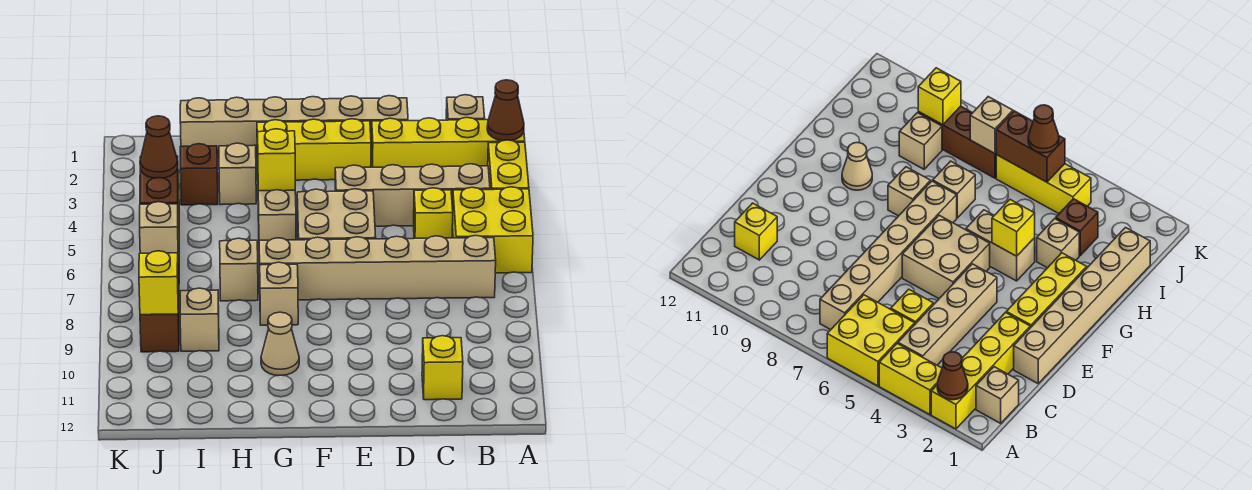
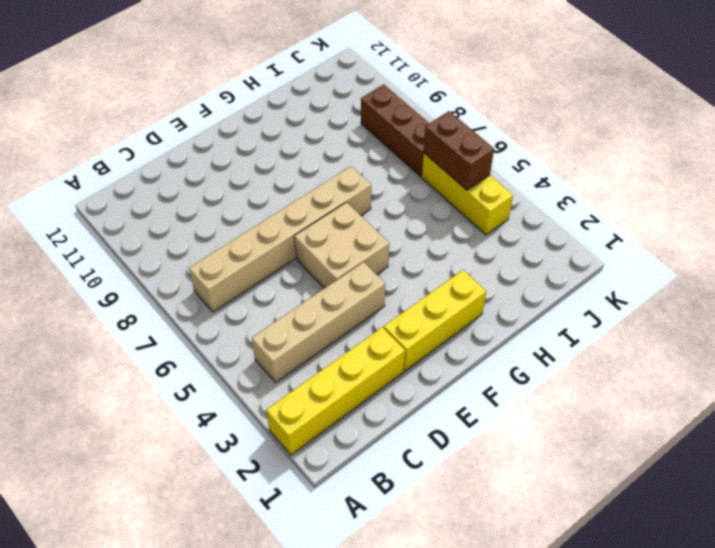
none -> yellow 1x2 brick [488,140,529,190]
none -> yellow 2x2 brick [452,187,533,273]
none -> tan 1x1 brick [446,95,485,120]

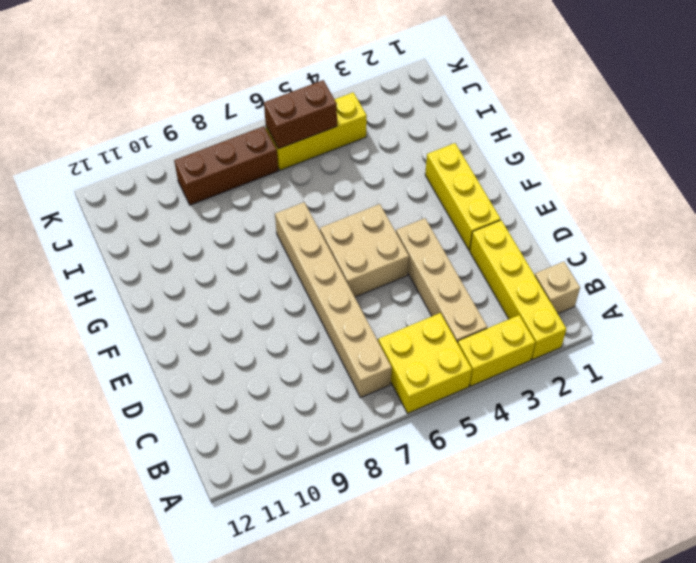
none -> yellow 1x1 brick [414,188,453,238]
none -> yellow 1x1 brick [422,336,463,400]
none -> tan 1x6 brick [180,96,408,158]

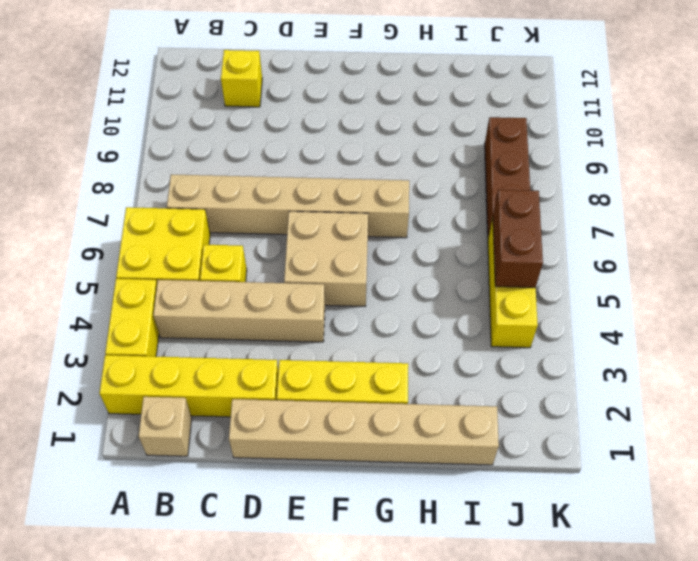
none -> tan 1x2 brick [258,190,296,241]
none -> tan 1x1 brick [260,262,298,325]
none -> tan 1x1 cone [261,312,299,376]

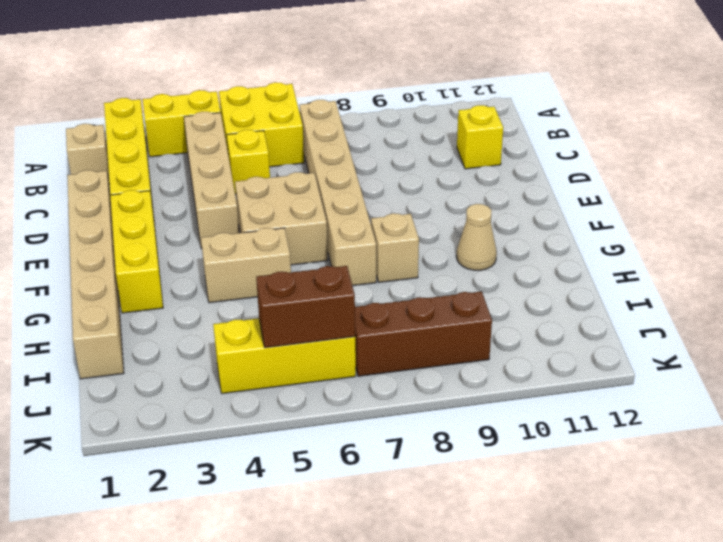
none -> tan 1x1 brick [219,143,256,205]
none -> tan 1x1 brick [220,238,258,301]
none -> brown 1x1 brick [180,144,218,205]

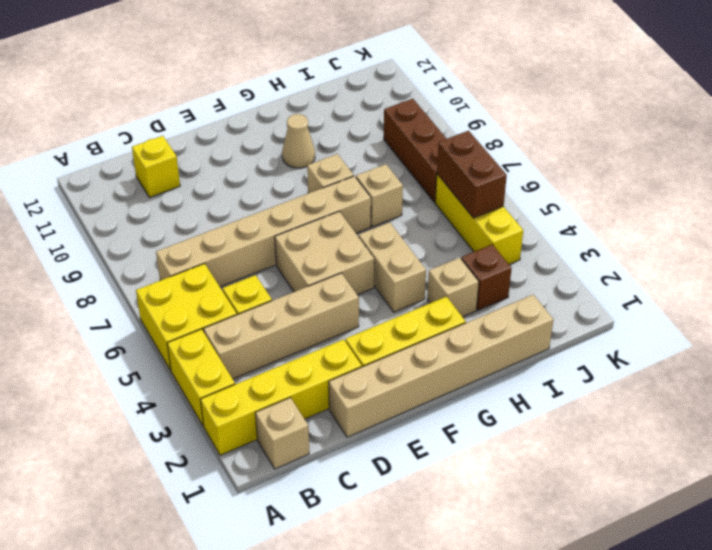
none -> tan 1x1 brick [180,288,219,351]
none -> brown 1x1 cone [487,80,524,141]
none -> yellow 1x1 brick [257,129,295,191]

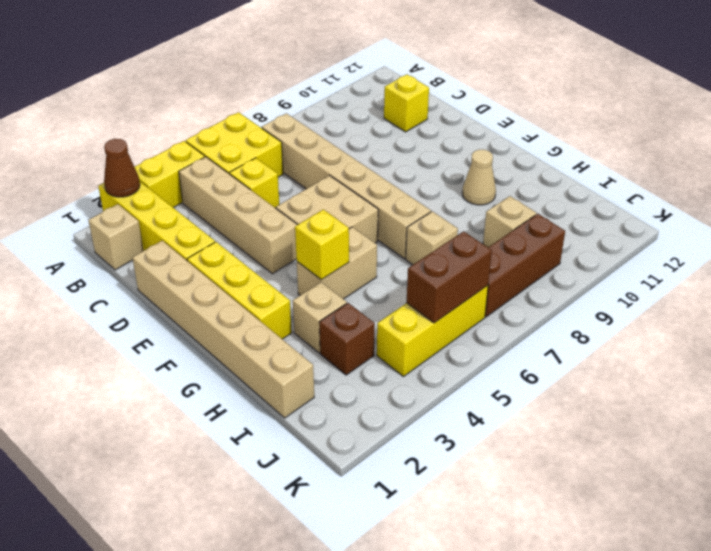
none -> tan 1x1 brick [260,262,298,325]
none -> tan 1x1 brick [140,202,178,253]
none -> yellow 1x1 brick [139,251,178,315]

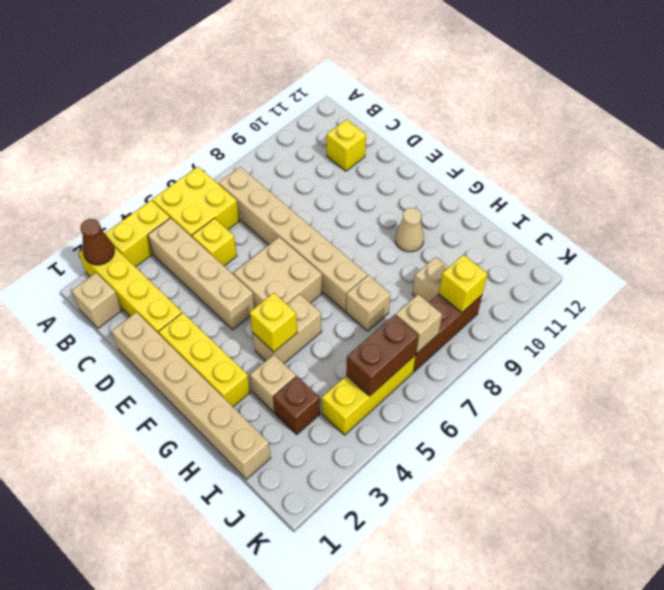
none -> tan 1x1 brick [260,262,298,325]
none -> brown 1x1 cone [140,116,178,178]

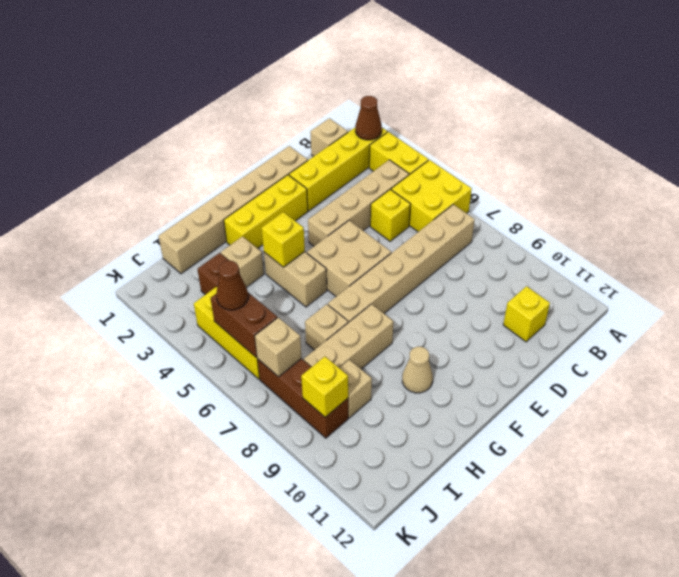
tan 1x3 brick [304,304,394,369] -> tan 1x1 brick [260,262,298,325]

